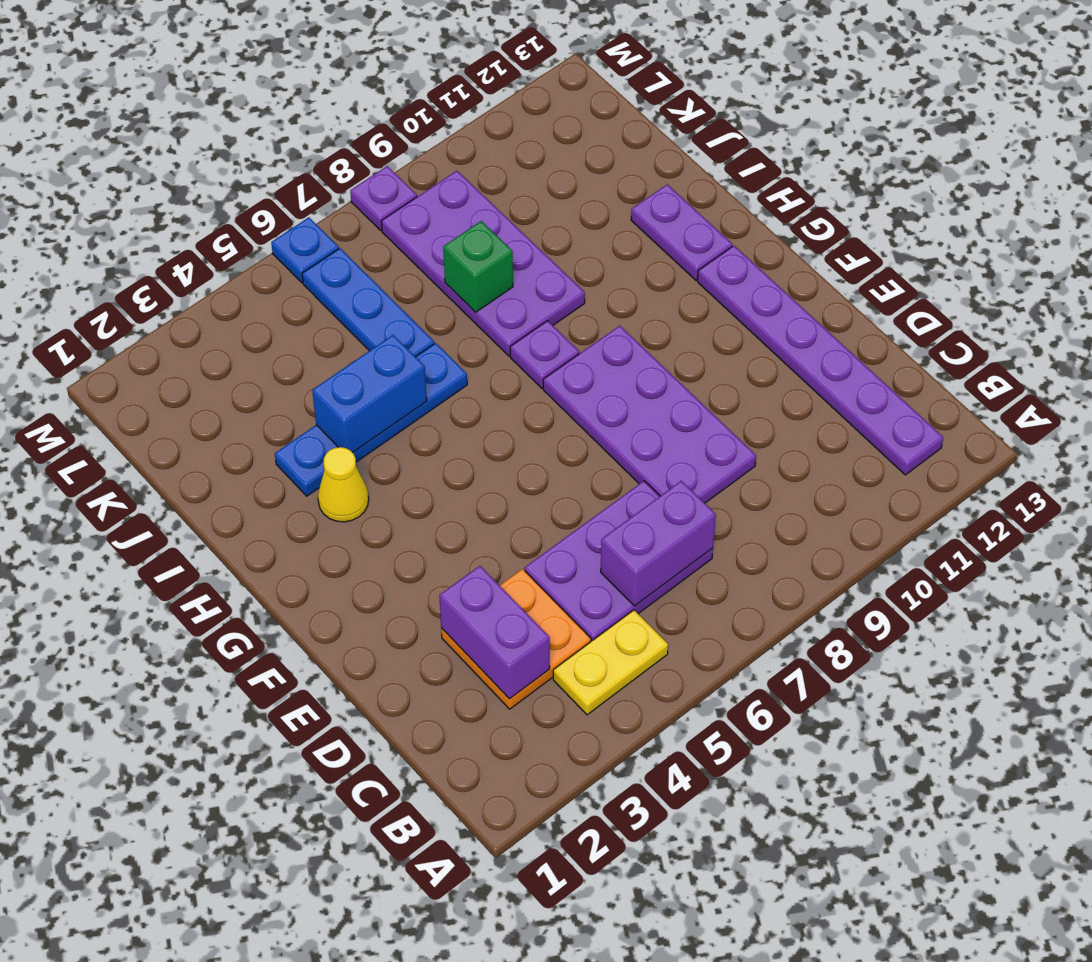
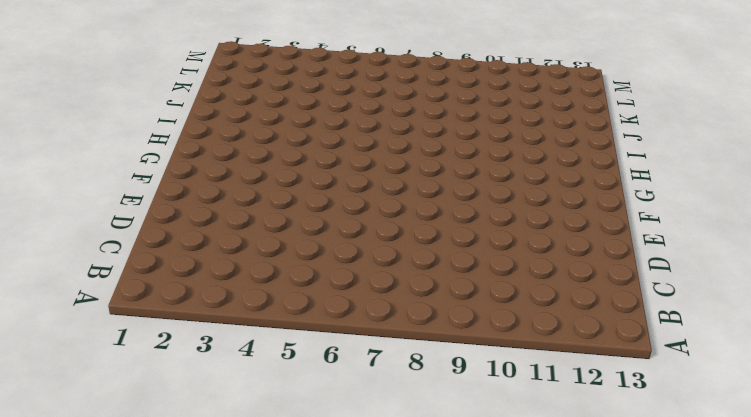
none -> yellow 1x2 plate [553,610,668,715]
none -> purple 1x6 plate [697,246,943,475]
none -> orange 2x2 plate [441,569,591,709]

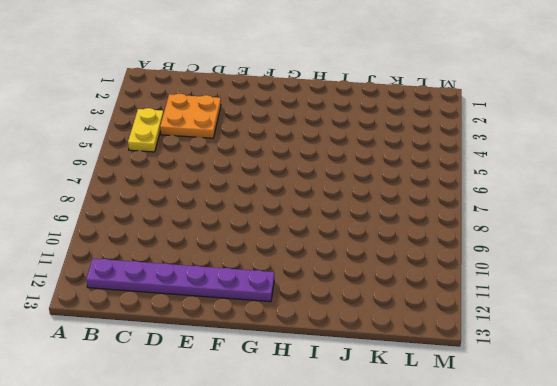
none -> purple 2x3 plate [525,481,713,641]
none -> purple 2x4 plate [543,326,756,503]
none -> yellow 1x1 cone [318,447,369,522]

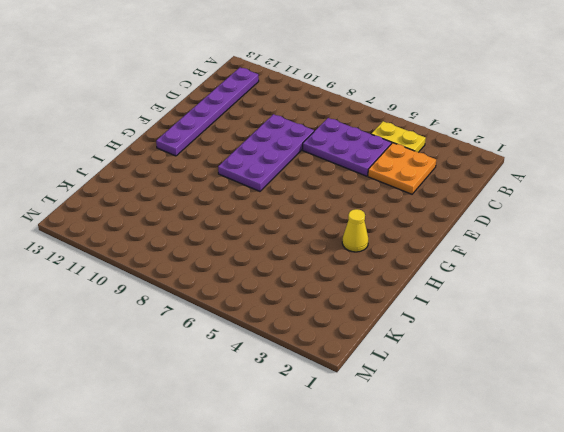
none -> purple 1x1 plate [510,321,579,388]
none -> purple 1x2 plate [631,184,732,280]
none -> blue 1x4 plate [275,343,467,496]

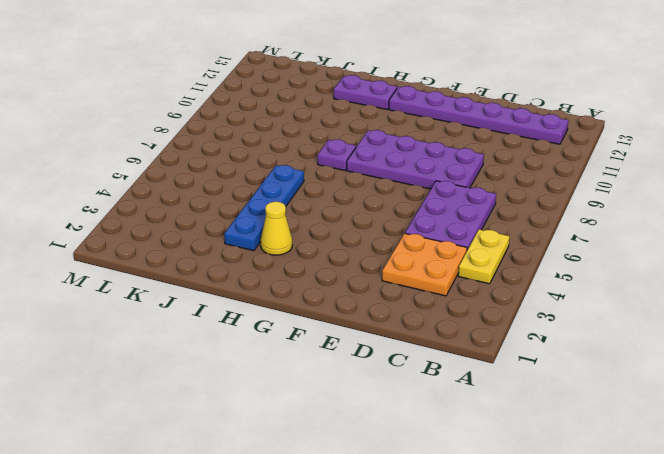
none -> purple 2x4 plate [381,171,585,356]
none -> blue 1x3 plate [302,248,434,357]
none -> blue 1x1 plate [271,217,339,283]

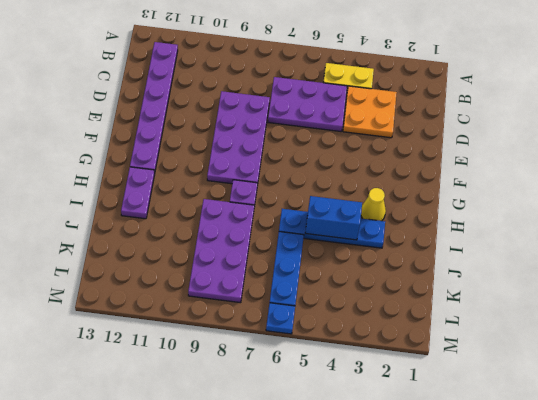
none -> purple 1x1 plate [350,166,417,230]
none -> purple 1x2 brick [439,566,550,699]
none -> purple 1x2 brick [601,481,716,606]

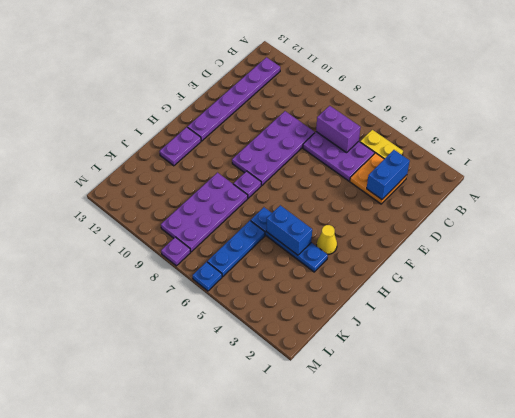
blue 1x2 brick [367,150,410,200] -> purple 1x2 brick [439,566,550,699]
none -> green 1x1 brick [443,221,513,312]

